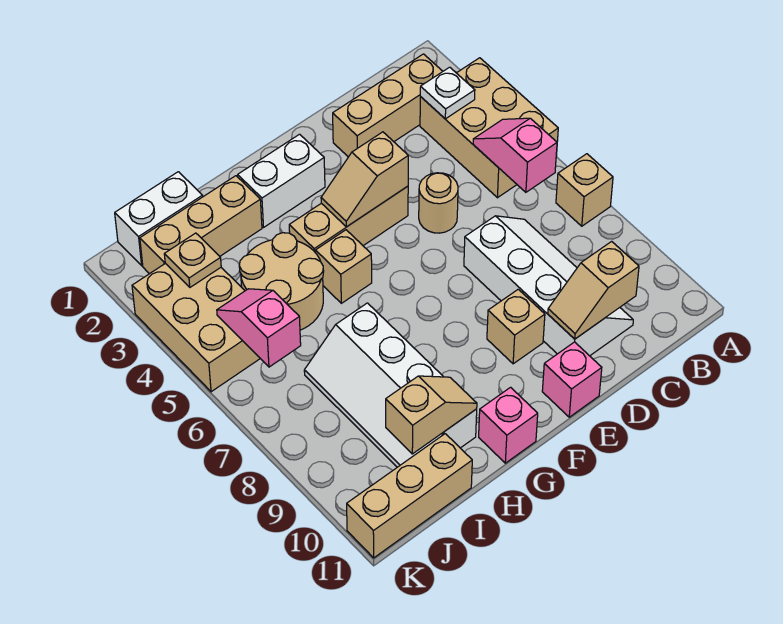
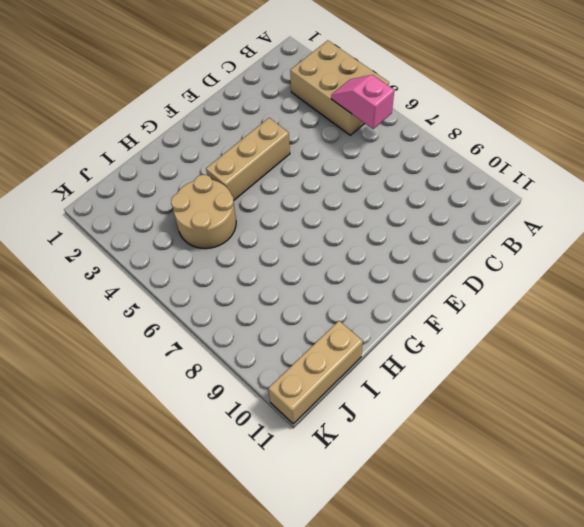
none -> tan 1x1 brick [556,154,613,226]
none -> tan 1x3 brick [333,54,443,157]
none -> white 2x4 slope [464,216,633,356]

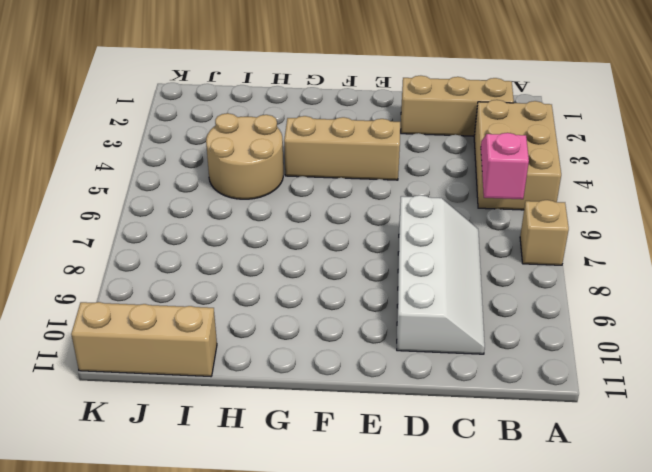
none -> tan 1x1 round brick [419,173,458,233]
none -> tan 1x1 brick [487,289,545,364]
none -> pink 1x1 brick [542,342,602,417]

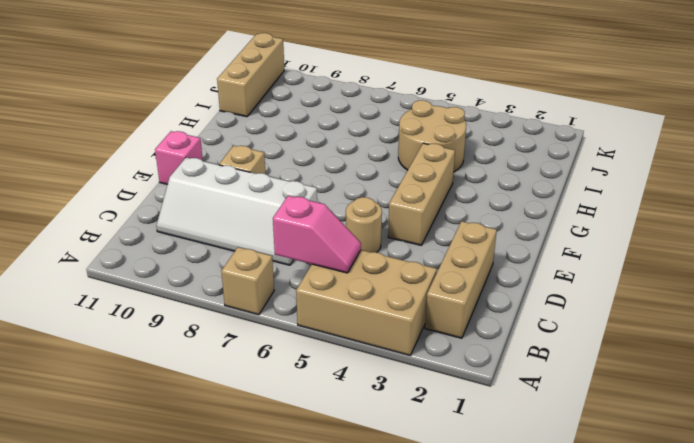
none -> white 1x2 brick [238,134,325,227]
none -> tan 1x1 brick [316,230,372,303]
none -> pink 1x1 brick [479,387,538,463]

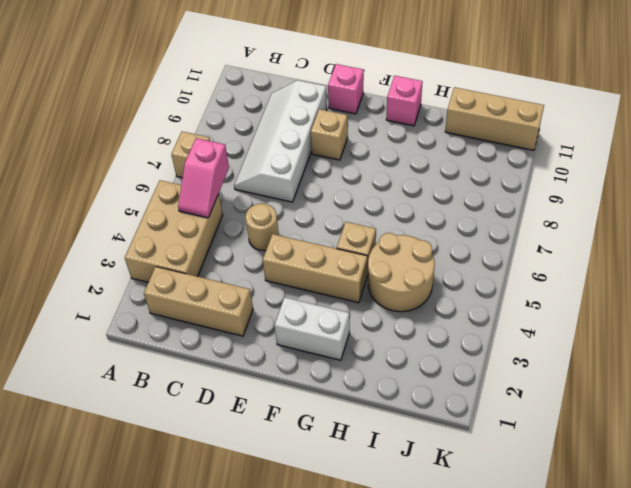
none -> tan 1x3 brick [140,176,262,274]
none -> white 2x4 slope [304,303,477,467]
none -> white 1x2 brick [115,172,203,266]

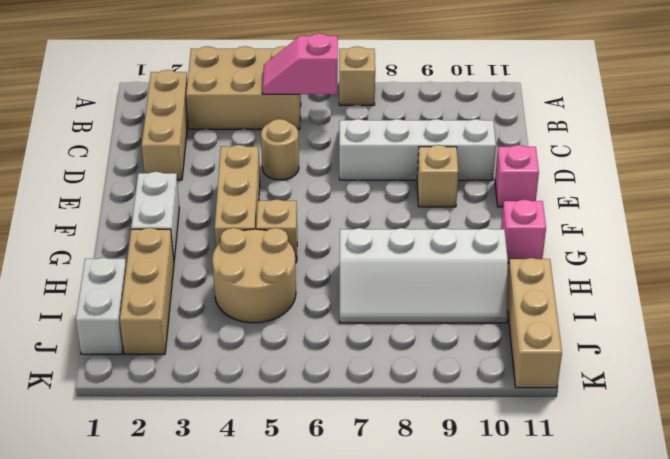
none -> tan 2x3 brick [132,263,260,392]
none -> white 1x1 plate [420,67,475,119]
none -> tan 1x2 slope [548,241,639,339]

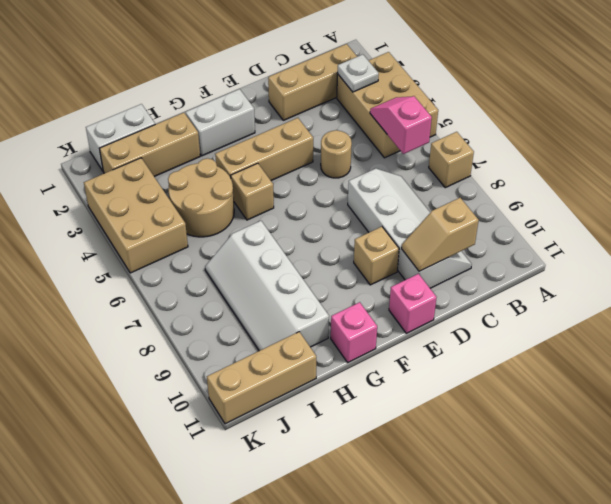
none -> tan 1x2 slope [321,132,408,227]
none -> tan 1x2 slope [386,376,477,454]
none -> tan 1x1 plate [164,233,221,287]

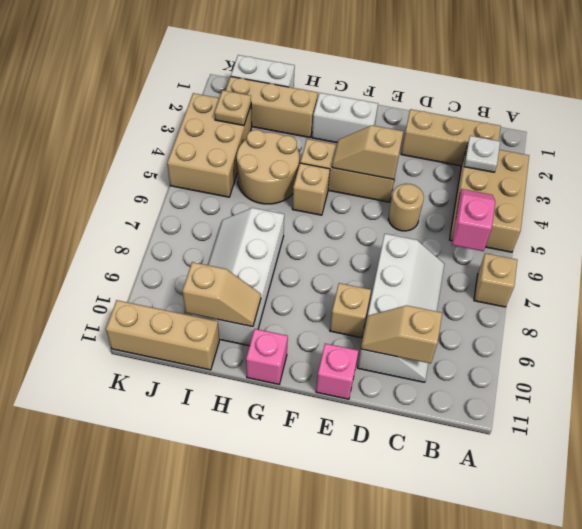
none -> pink 1x2 slope [217,289,301,367]

